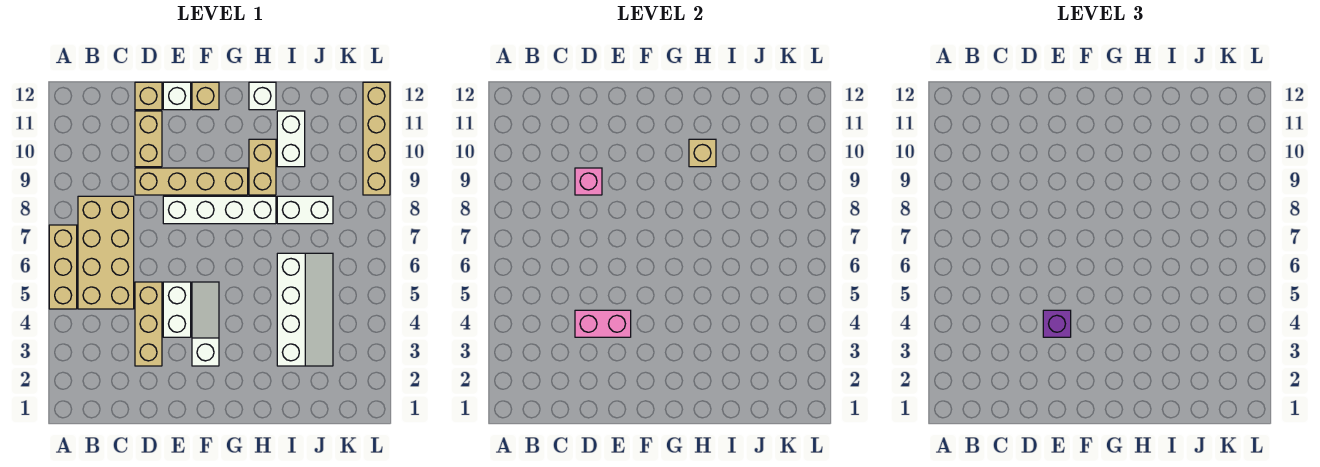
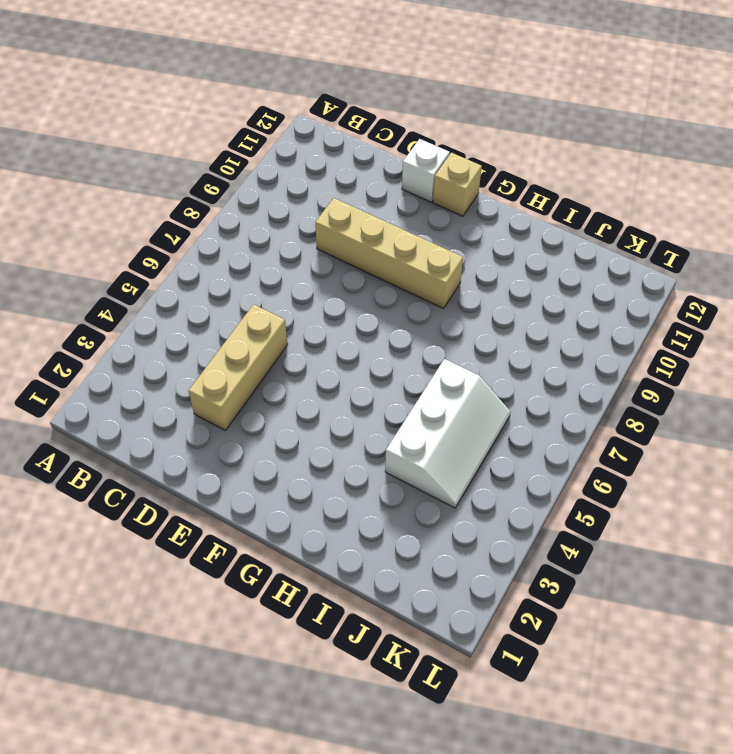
white 2x3 slope [385,359,511,508] -> white 2x4 slope [277,253,333,366]
none -> tan 1x3 brick [49,225,77,309]
none -> tan 2x4 brick [78,196,134,309]
none -> tan 1x2 brick [135,111,162,167]

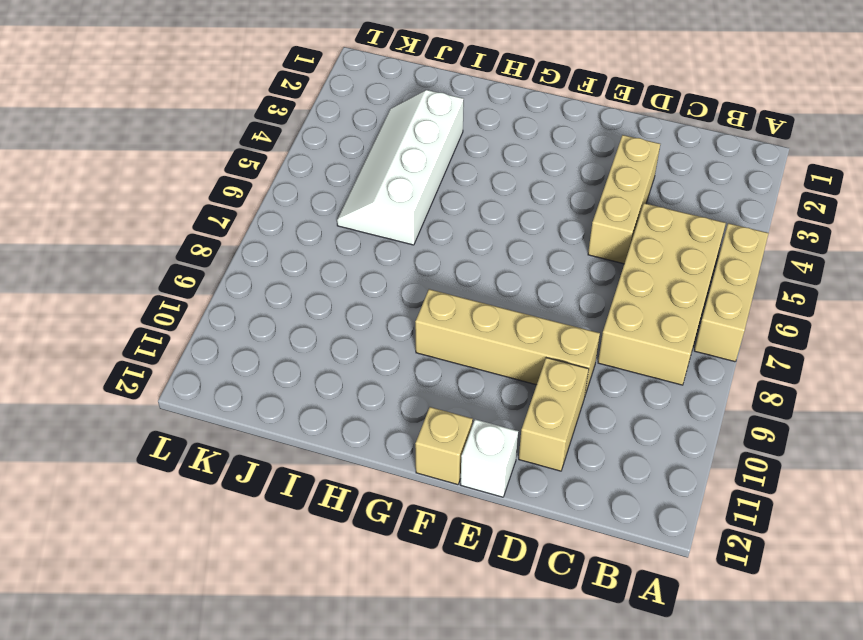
none -> tan 1x1 brick [135,82,162,110]
none -> white 1x2 brick [163,282,191,337]
none -> white 1x4 brick [163,196,276,224]

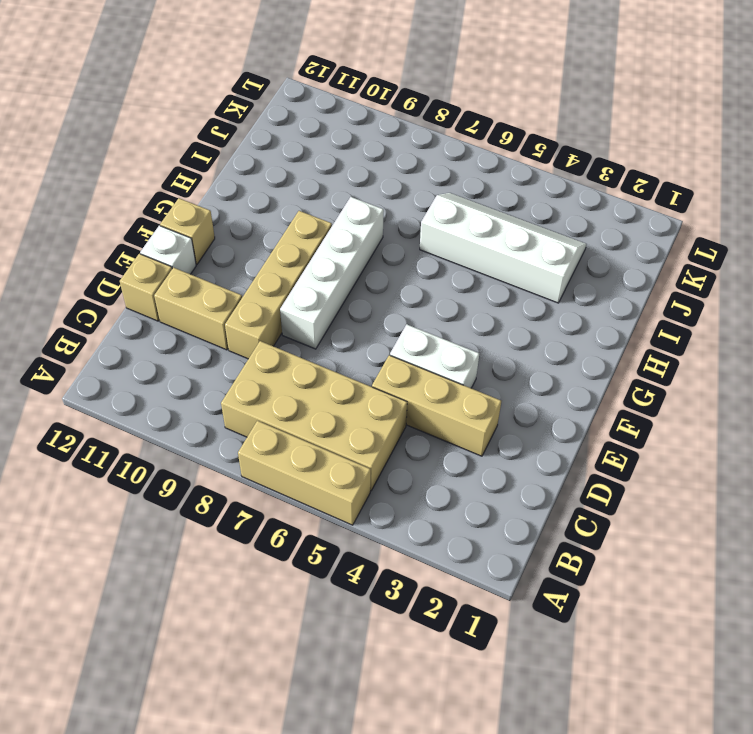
none -> white 1x3 slope [192,282,219,366]
none -> tan 1x2 brick [249,139,276,195]
none -> white 1x1 brick [249,82,276,110]

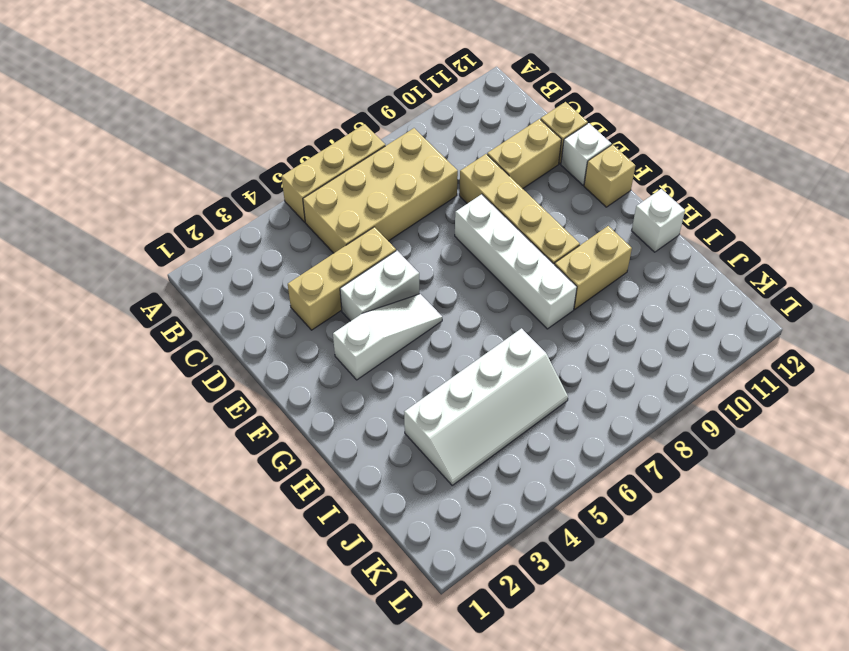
none -> white 1x2 brick [277,196,333,224]
none -> white 1x2 brick [277,111,305,167]
none -> tan 1x4 brick [363,82,390,195]

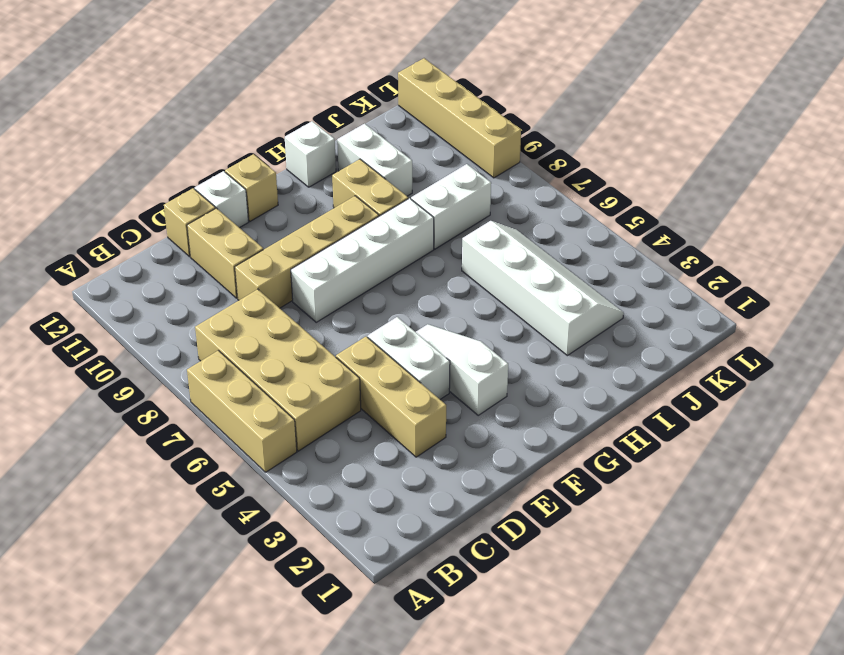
none -> pink 1x2 brick [575,310,631,337]
none -> pink 1x1 brick [575,168,602,195]
none -> tan 1x1 brick [689,139,716,167]

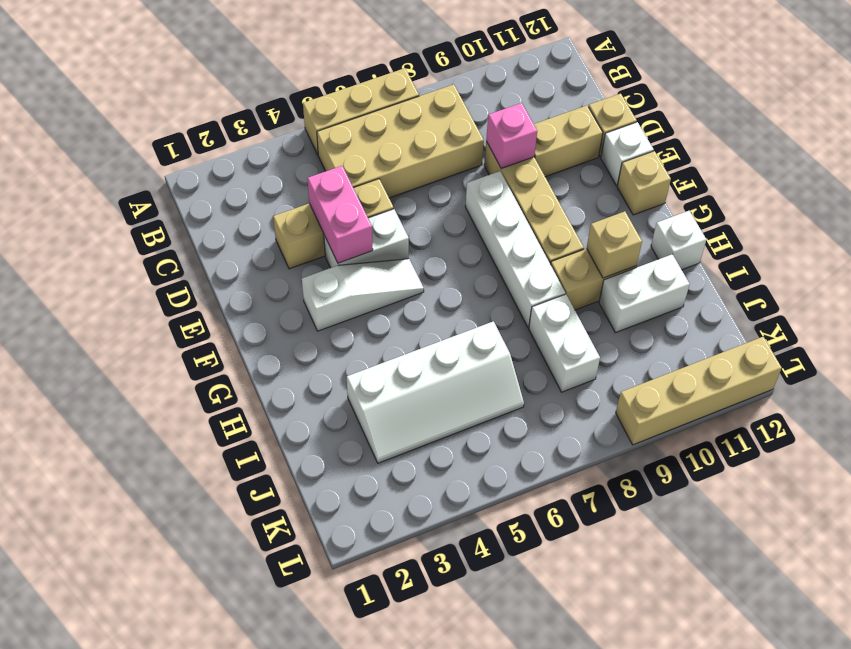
none -> purple 1x1 brick [1043,310,1071,337]

